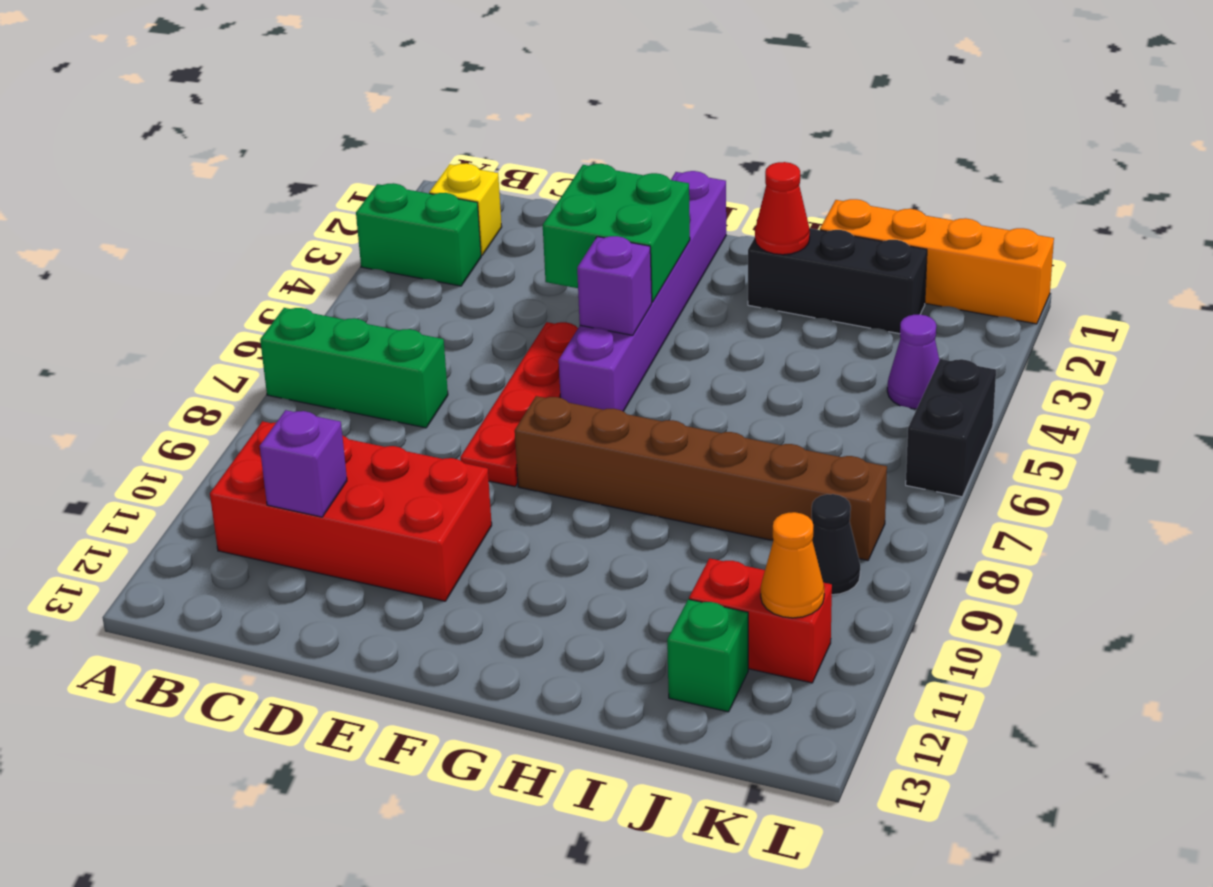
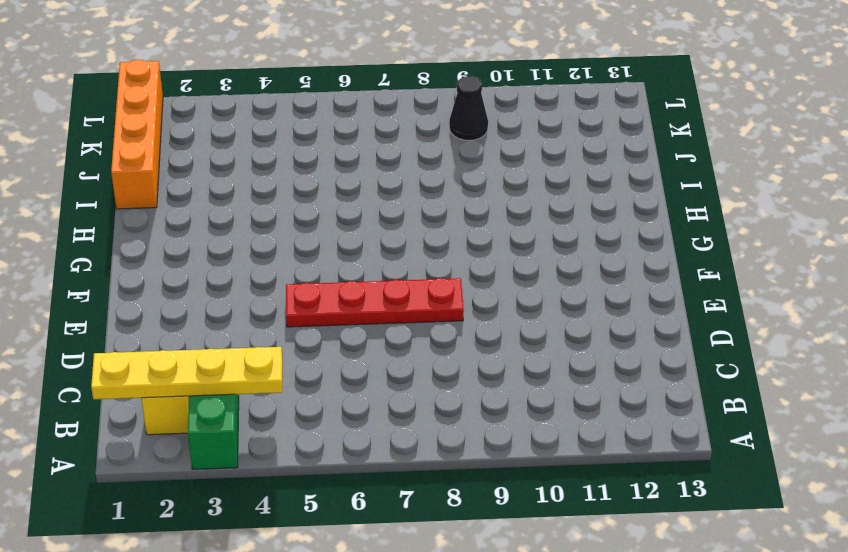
yellow 1x4 plate [91,347,282,399] -> none
none -> green 1x3 brick [260,308,448,428]
none -> red 2x4 brick [210,421,492,601]
none -> purple 1x6 brick [559,171,726,411]

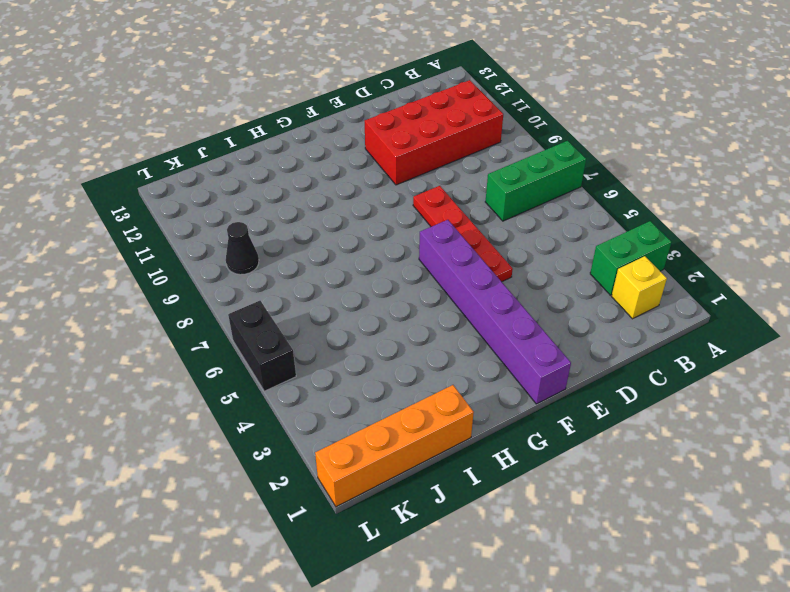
none -> brown 1x6 brick [515,396,887,560]
none -> black 1x3 brick [748,229,927,334]
none -> red 1x2 brick [689,558,832,683]

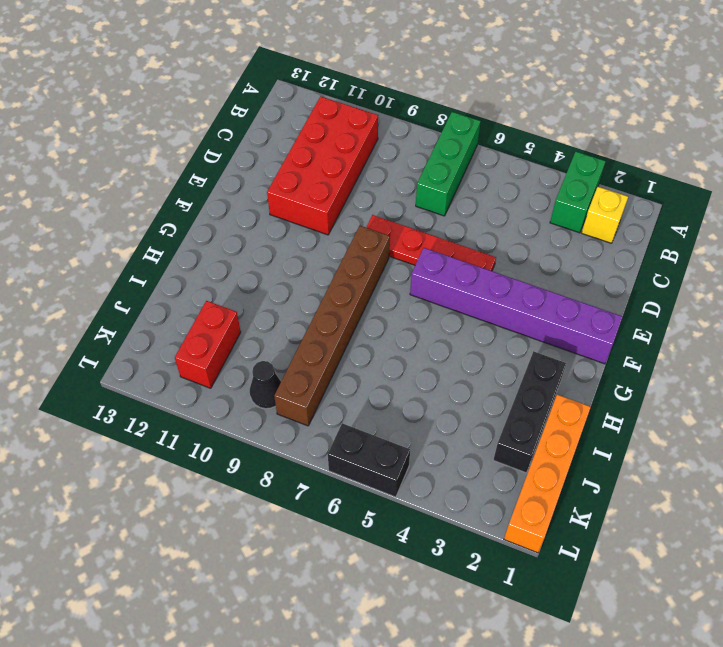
none -> green 1x1 brick [667,599,748,712]
none -> purple 1x1 cone [887,314,939,409]
none -> purple 1x1 brick [260,410,347,517]

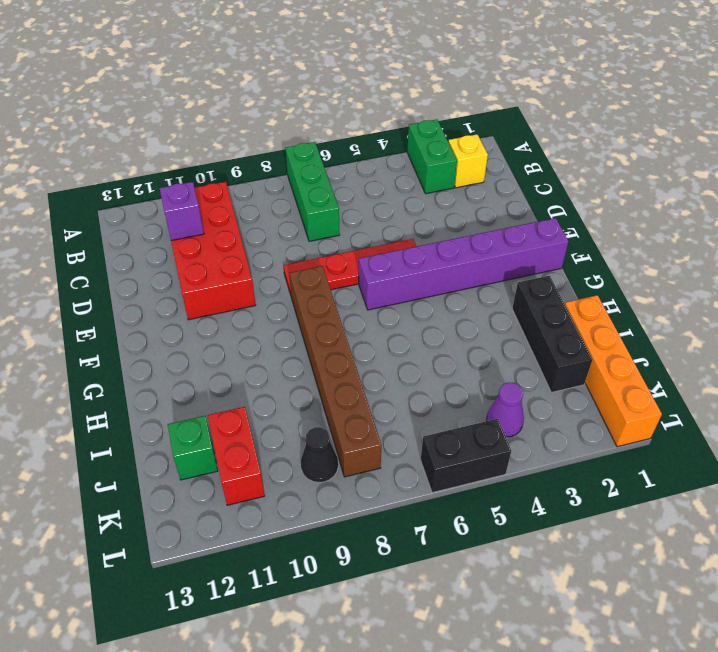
none -> green 2x2 brick [543,164,690,302]
none -> purple 1x1 brick [577,236,652,335]
none -> red 1x1 cone [755,162,810,255]

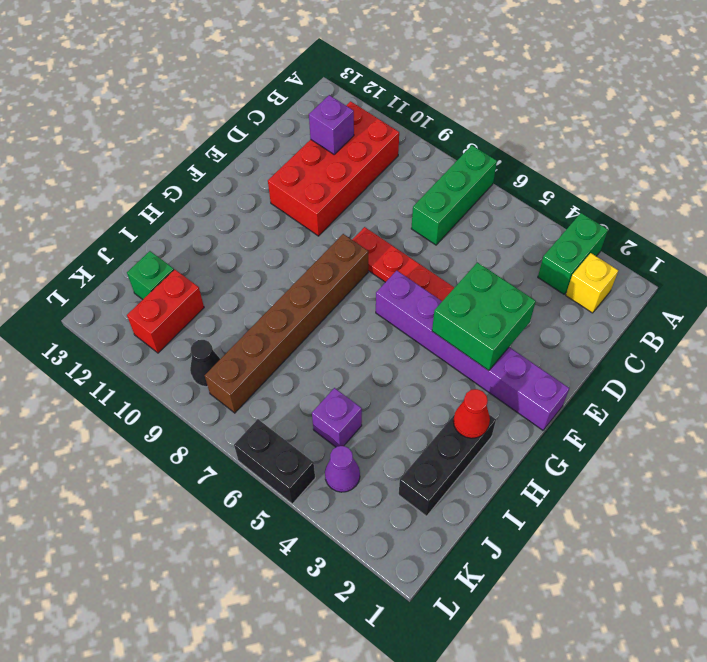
purple 1x1 brick [312,388,362,447] -> purple 1x1 brick moved to [577,236,652,335]
none -> orange 1x4 brick [820,199,1054,324]
none -> orange 1x1 cone [761,512,824,618]

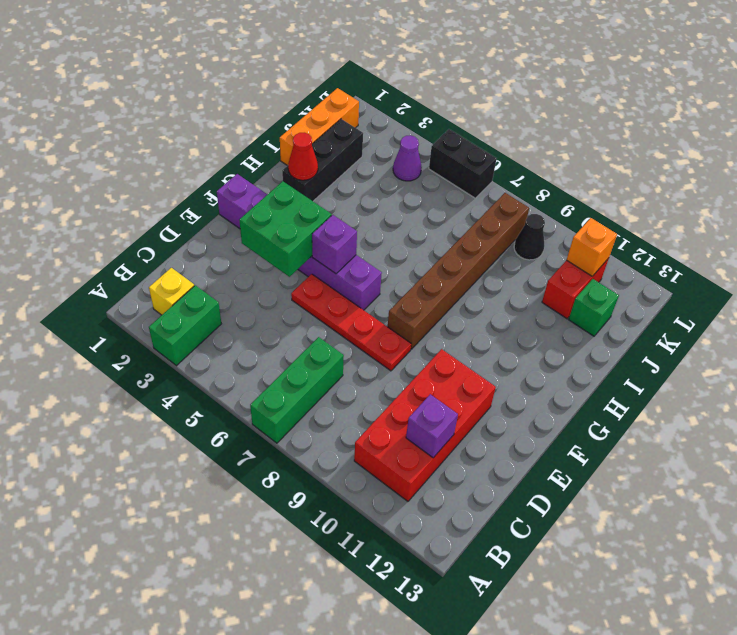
orange 1x3 brick [280,88,359,166] -> orange 1x4 brick [820,199,1054,324]
orange 1x1 brick [567,218,617,276] -> orange 1x1 cone [761,512,824,618]

